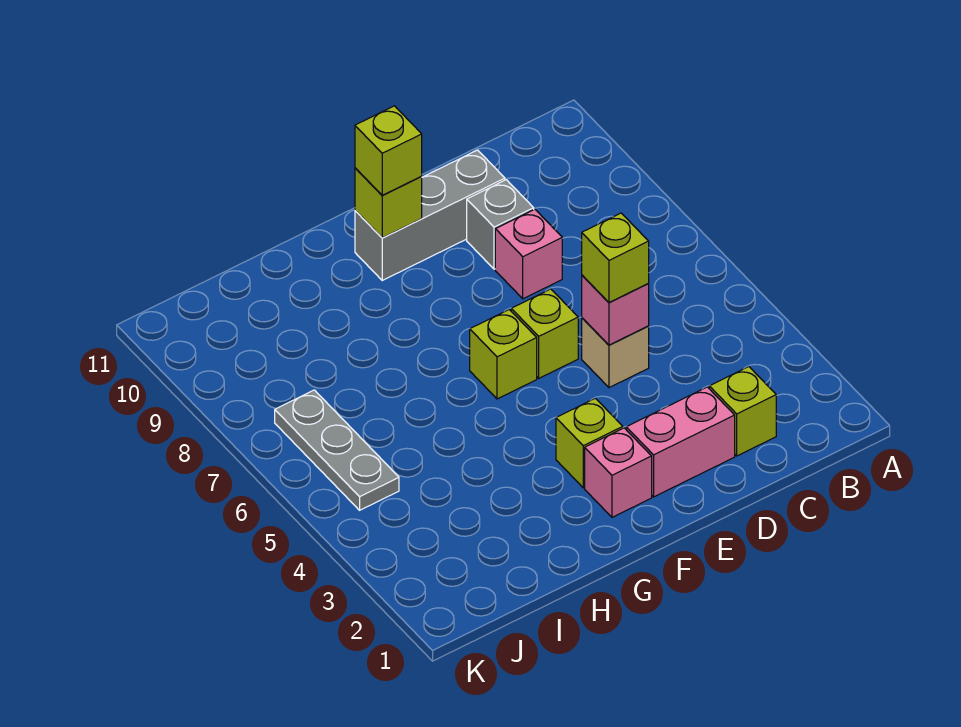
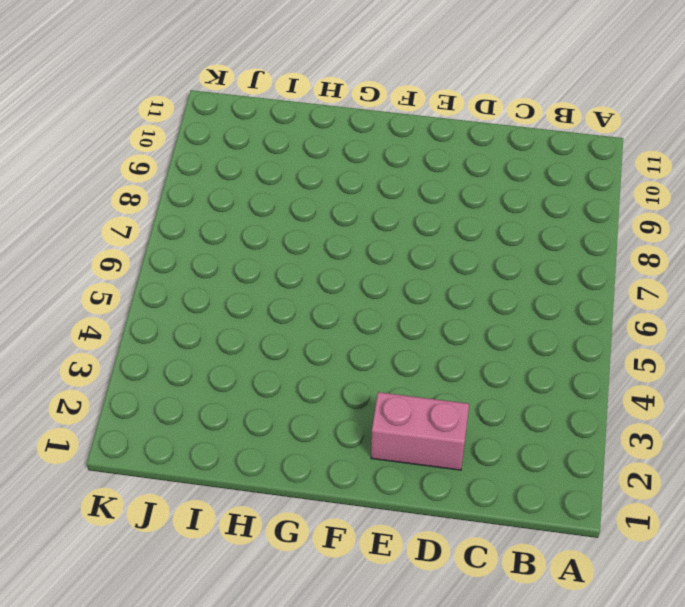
none -> lime 1x1 brick [709,367,776,456]
none -> tan 1x1 brick [582,318,649,388]
none -> pink 1x1 brick [495,209,562,299]

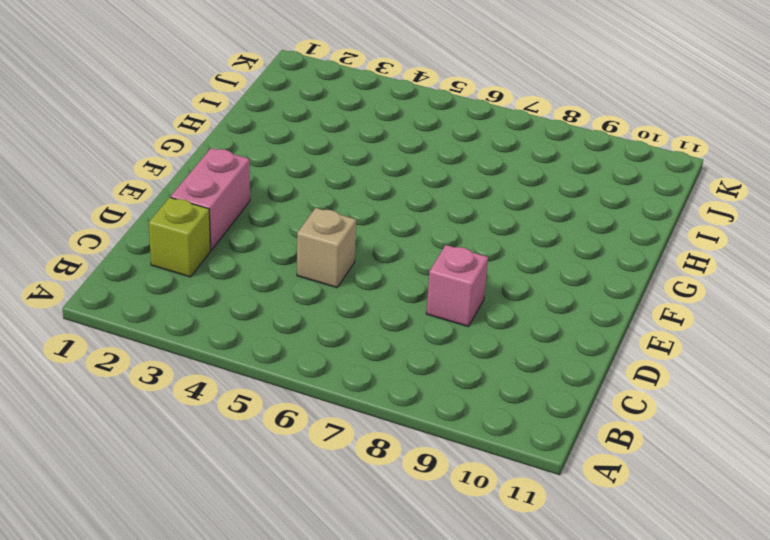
none -> grey 1x1 brick [467,180,534,269]
none -> grey 1x3 brick [355,150,505,280]
none -> lime 1x1 brick [511,289,578,378]

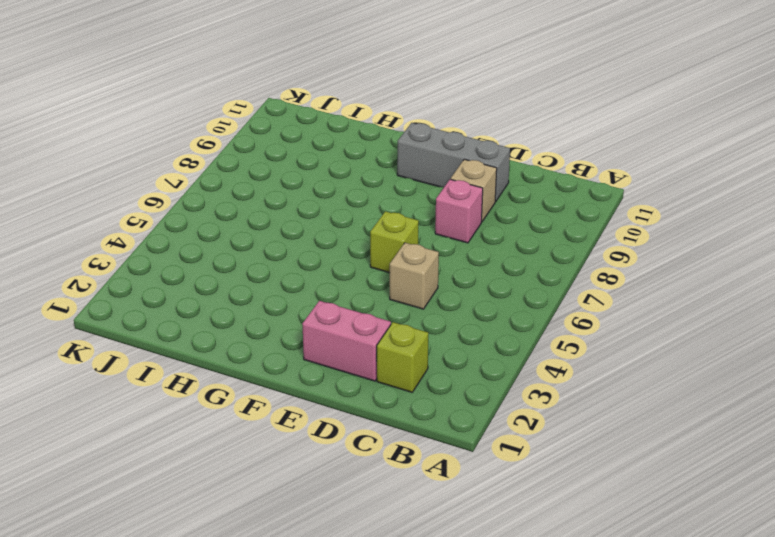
tan 1x1 brick [451,159,497,222] -> grey 1x1 brick [467,180,534,269]
none -> pink 1x1 brick [585,428,652,517]
none -> lime 1x1 brick [556,398,623,488]
none -> lime 1x1 brick [470,310,537,399]

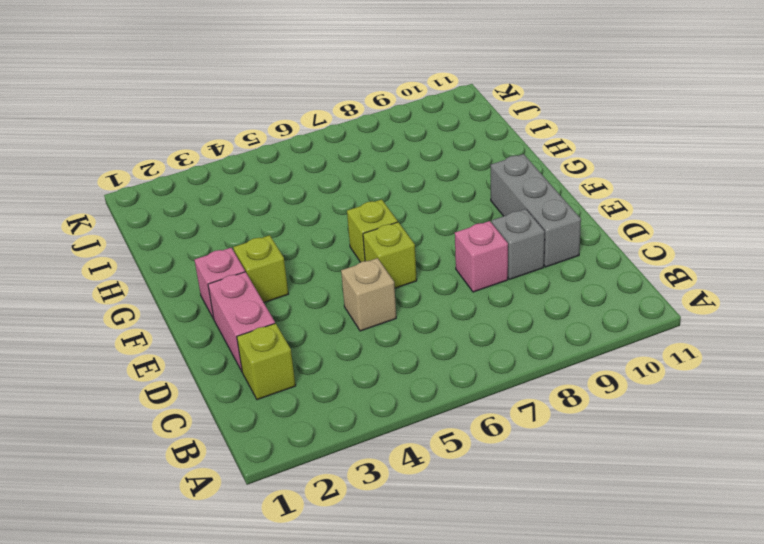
none -> grey 1x3 plate [275,390,399,510]
none -> pink 1x1 brick [582,275,649,345]
none -> lime 1x1 brick [355,168,422,238]

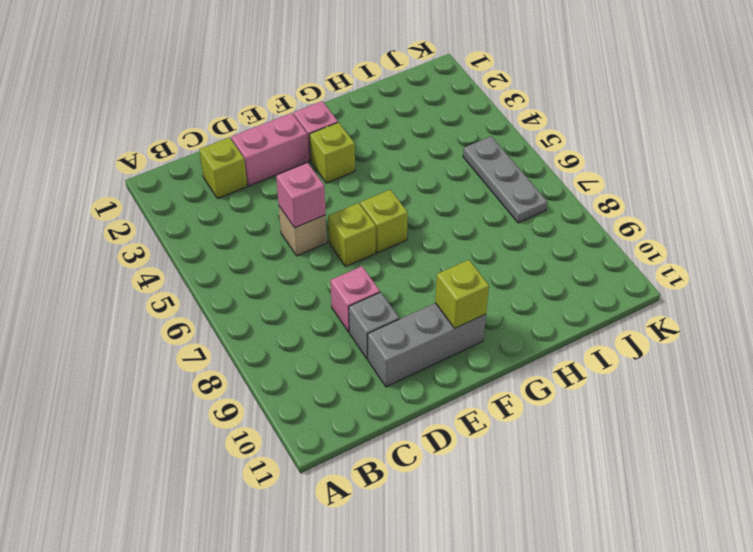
none -> lime 1x1 brick [582,213,649,302]
none -> lime 1x1 brick [355,106,422,195]

